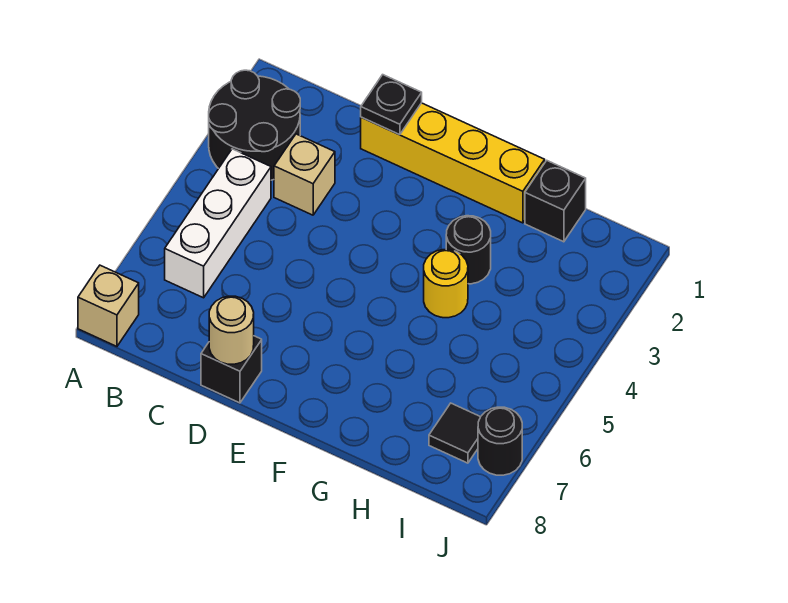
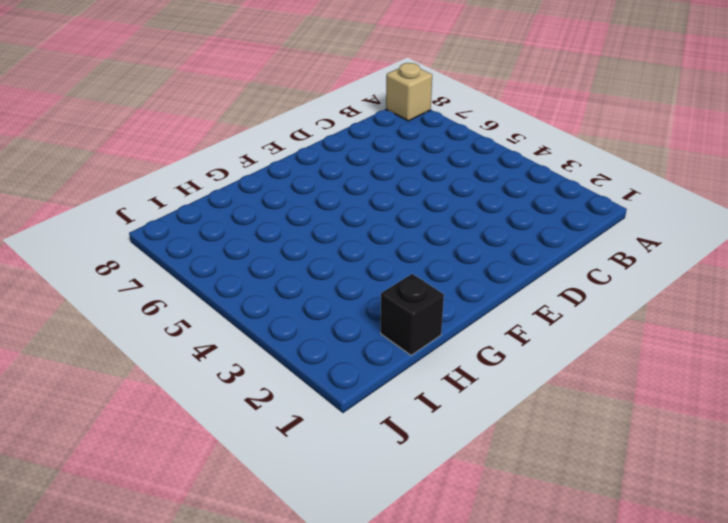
none -> black 2x2 round brick [209,70,300,180]
none -> white 1x3 brick [165,149,271,298]
none -> tan 1x1 brick [274,134,335,215]

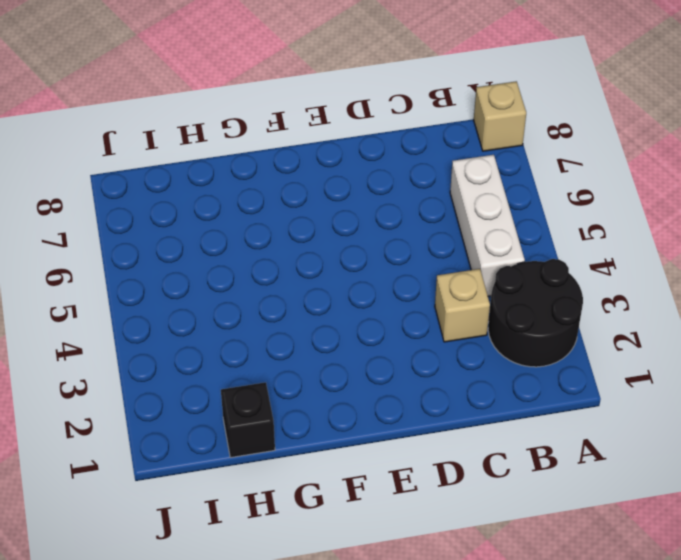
none -> yellow 1x4 brick [361,103,545,223]
none -> black 1x1 brick [201,336,262,403]
none -> black 1x1 round brick [446,216,491,284]

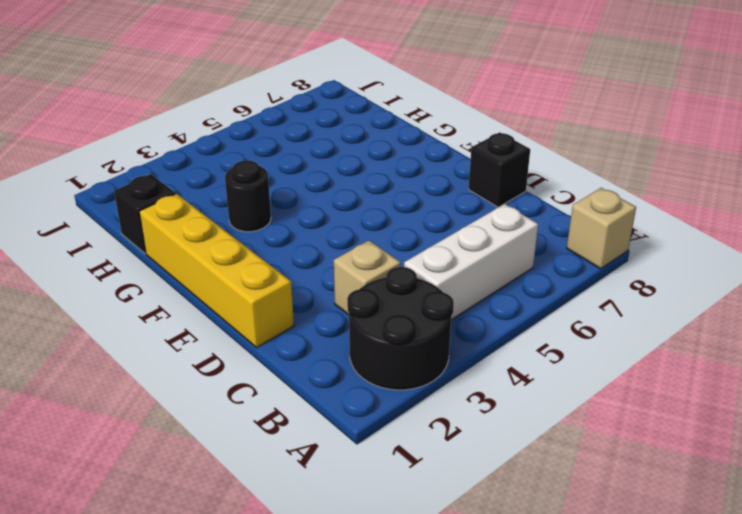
none -> yellow 1x1 round brick [424,250,468,318]
none -> black 1x1 tile [429,403,480,463]
none -> black 1x1 round brick [478,407,522,475]

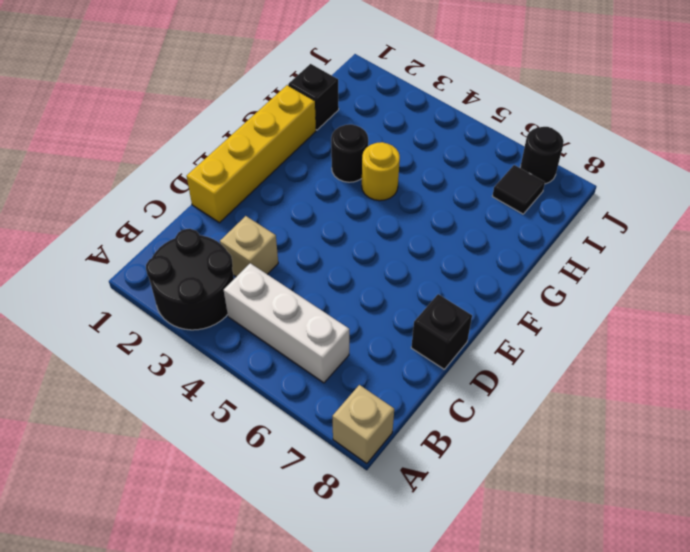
none -> black 1x1 plate [361,75,422,135]
none -> tan 1x1 round brick [209,296,254,364]

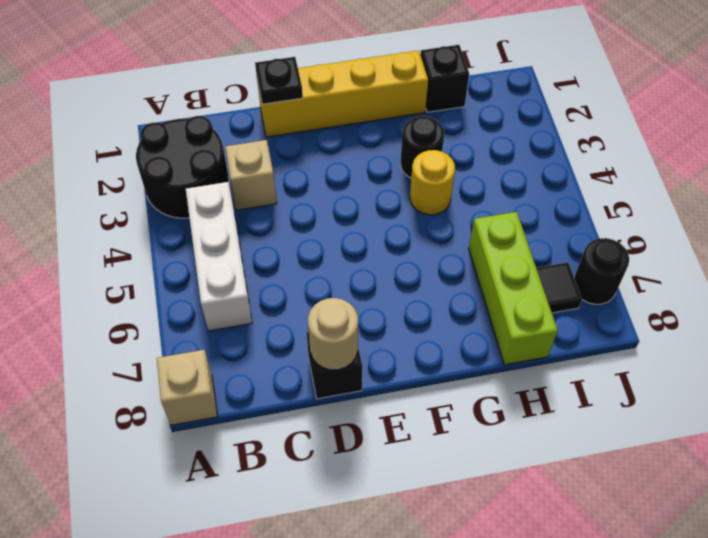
lime 1x3 brick [469,212,558,365] -> none

